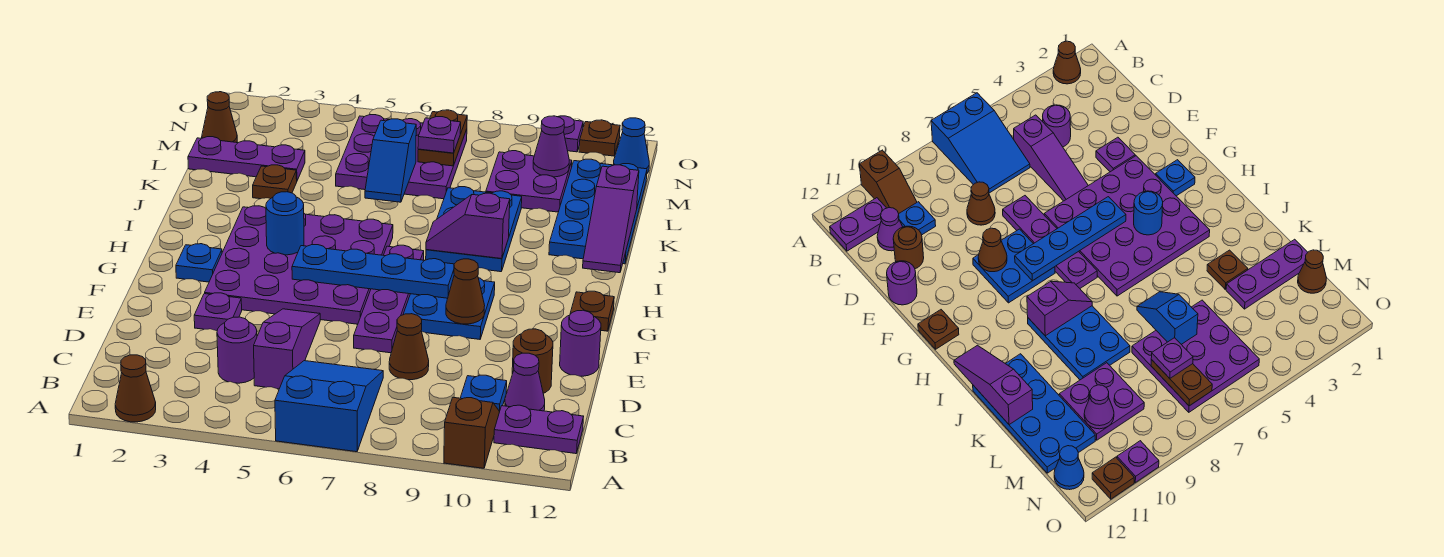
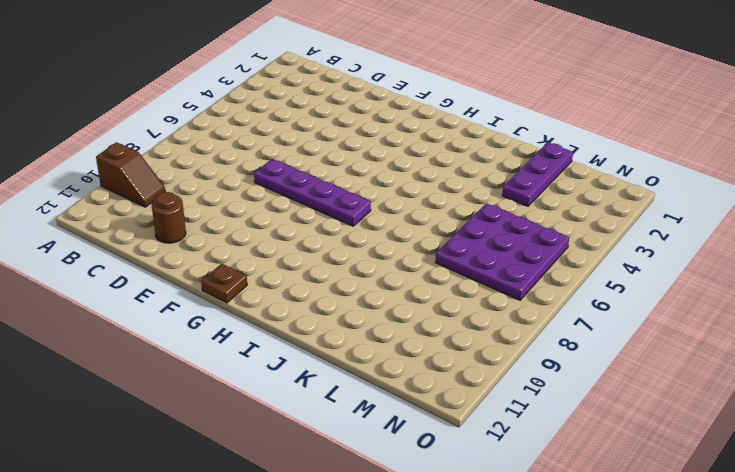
none -> brown 1x1 cone [115,355,156,422]
none -> blue 2x3 slope [275,361,383,452]
none -> purple 1x2 plate [494,405,584,454]
none -> purple 1x1 round brick [217,317,257,383]

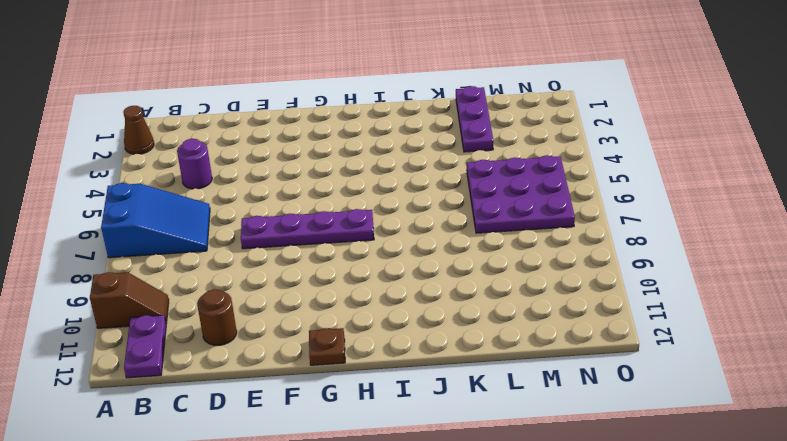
none -> purple 1x3 slope [254,309,320,389]
none -> blue 1x1 plate [461,375,507,412]
none -> purple 1x1 cone [505,353,545,411]
none -> brown 1x1 cone [389,314,429,380]

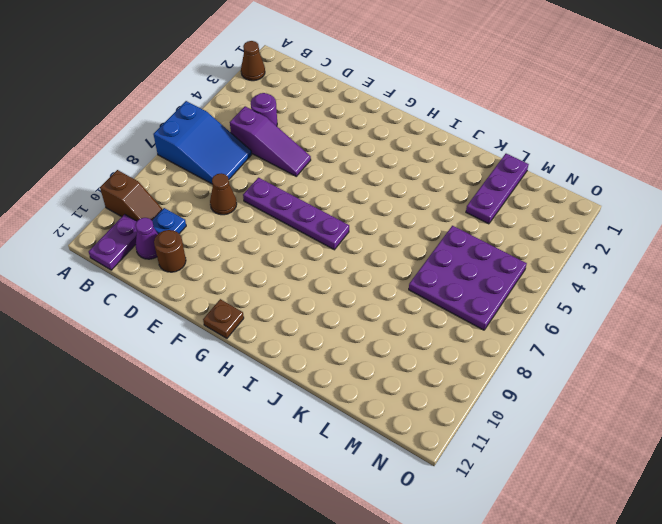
none -> purple 1x1 plate [194,293,242,331]
none -> purple 1x1 round brick [560,310,601,376]
none -> purple 4x4 plate [205,206,393,324]
none -> blue 2x2 plate [403,278,495,339]

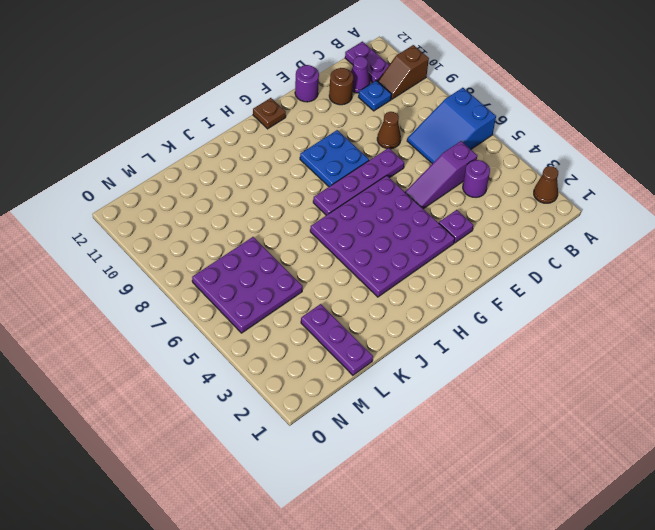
none -> blue 1x1 plate [176,244,222,282]
none -> blue 2x3 plate [426,187,522,272]
none -> blue 2x4 plate [549,159,647,264]
none -> brown 1x1 plate [253,165,297,199]

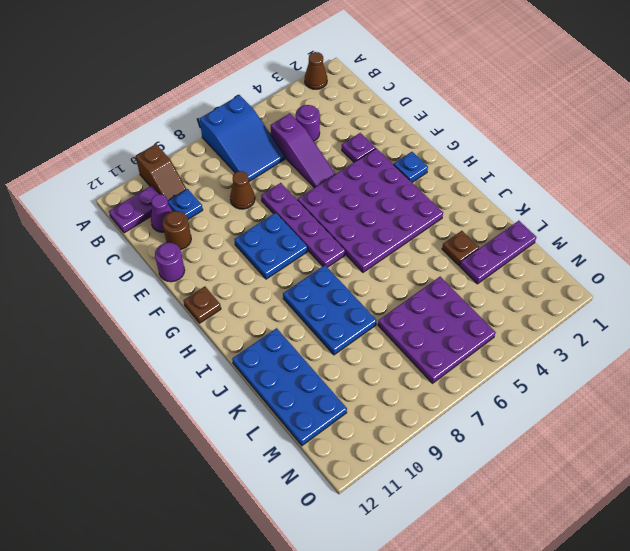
none -> purple 2x2 plate [486,151,572,212]
none -> brown 1x1 cone [202,92,237,143]
none -> blue 1x1 cone [614,118,649,173]
none -> purple 1x1 plate [558,116,583,152]

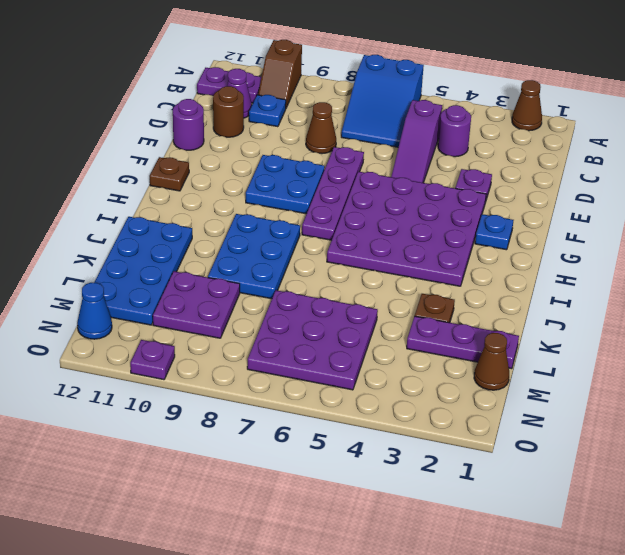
none -> brown 1x1 plate [579,120,620,156]
none -> brown 1x1 cone [446,259,485,324]
none -> blue 1x4 plate [292,245,454,298]
none -> blue 1x1 round brick [266,192,304,255]

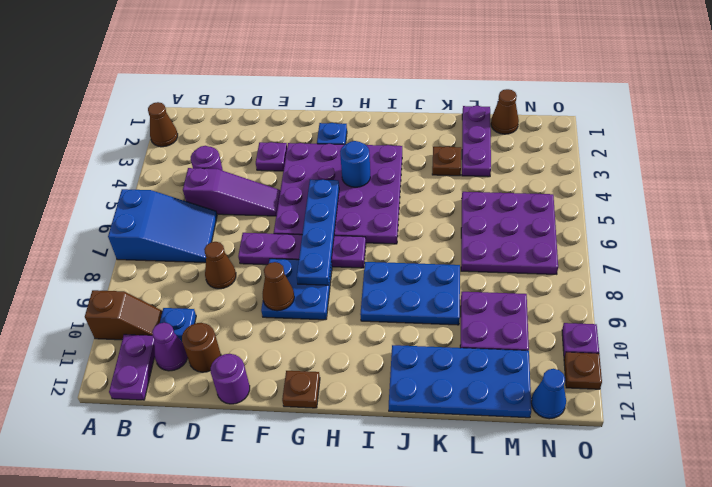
none -> purple 1x2 slope [426,193,510,259]
none -> purple 1x3 slope [583,165,639,273]
none -> blue 1x2 slope [365,119,416,202]
none -> brown 1x2 plate [418,110,467,166]

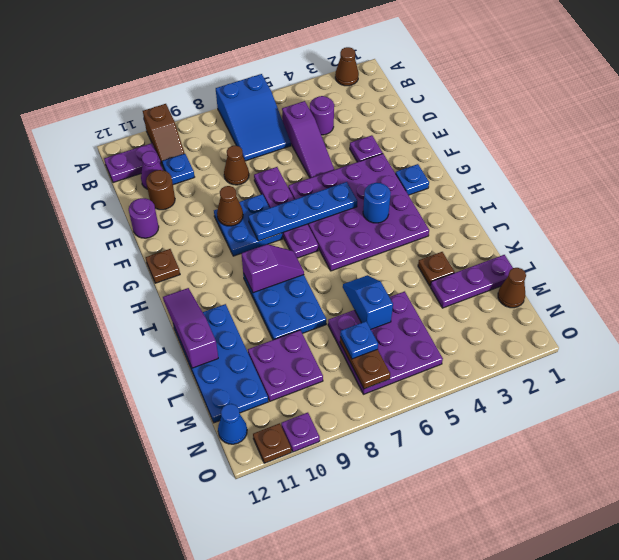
blue 1x1 plate [340,321,378,359] -> purple 1x1 plate [418,117,461,153]
none -> purple 1x1 cone [533,116,569,177]

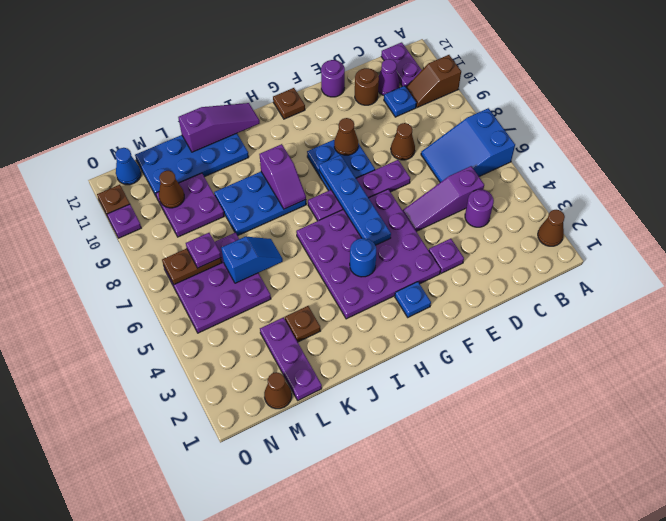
brown 1x1 cone [159,171,184,208] -> purple 1x1 cone [533,116,569,177]

